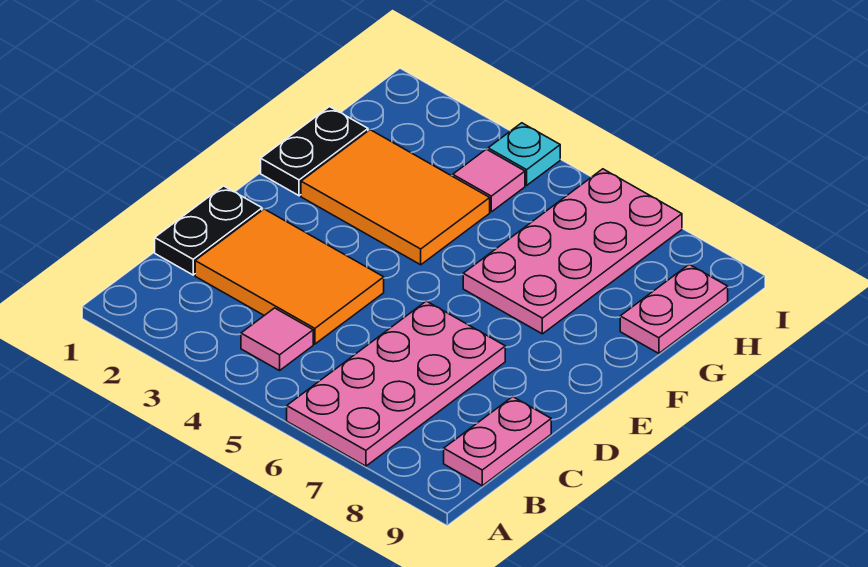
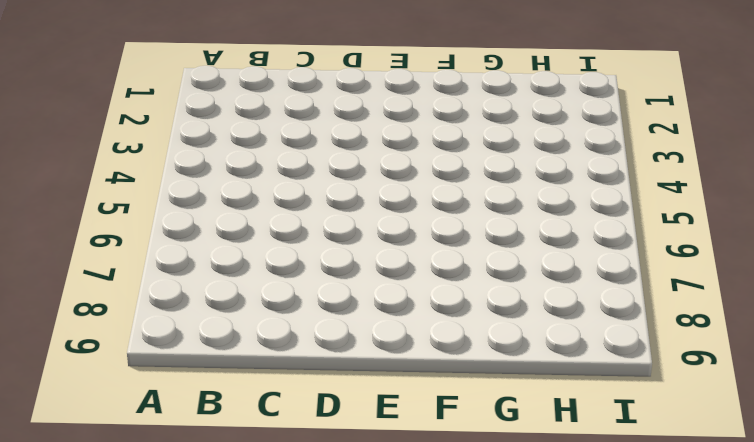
none -> pink 2x4 plate [287,301,505,466]
none -> pink 1x1 tile [241,308,313,371]

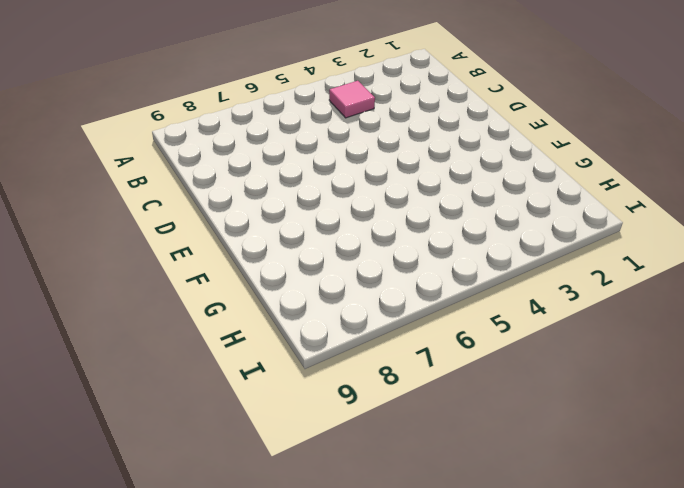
none -> pink 2x4 plate [287,301,505,466]
none -> pink 1x2 plate [444,397,551,486]

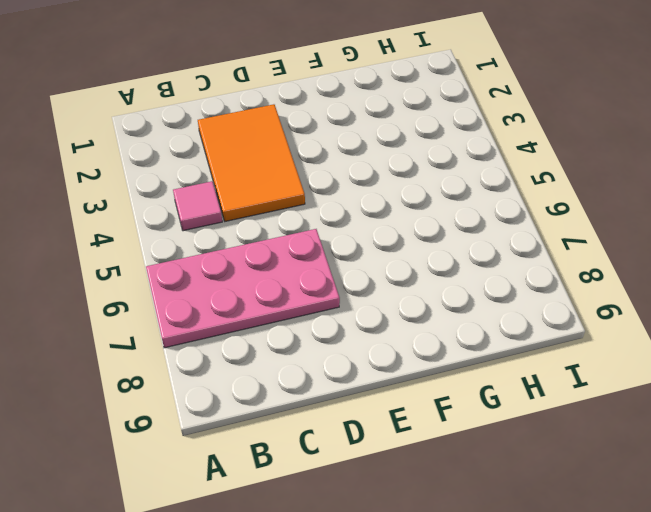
none -> pink 1x2 plate [444,397,551,486]
none -> black 1x2 plate [155,186,262,275]

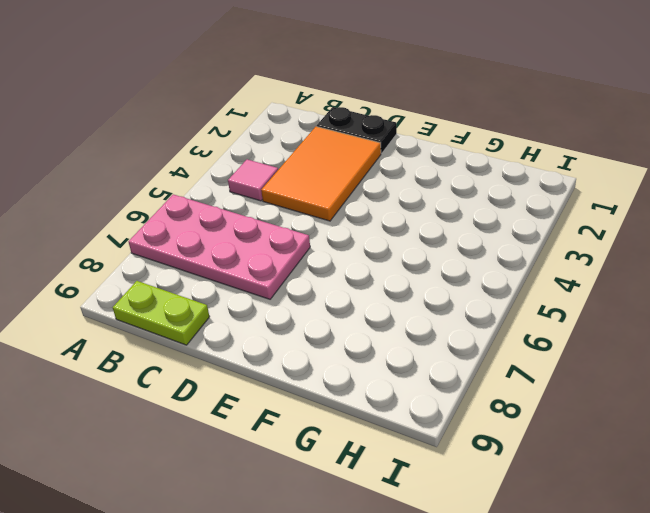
lime 1x2 plate [112,281,210,345] -> pink 1x2 plate [444,397,551,486]
none -> black 1x2 plate [261,107,368,196]
none -> orange 2x3 tile [301,130,490,265]

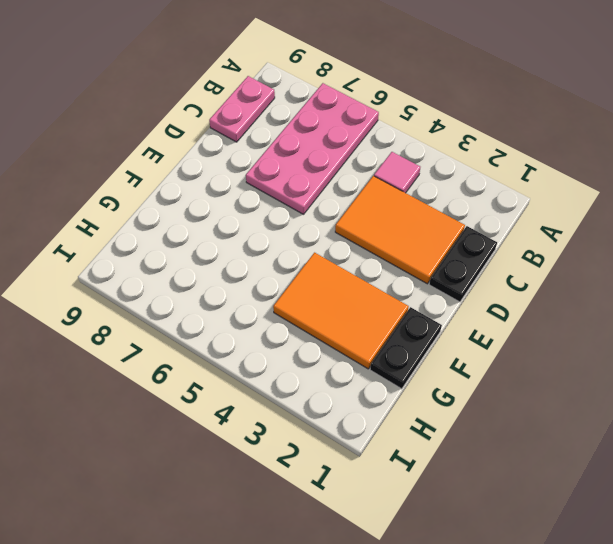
none -> pink 2x4 plate [463,169,682,334]
none -> pink 1x2 plate [620,264,728,353]

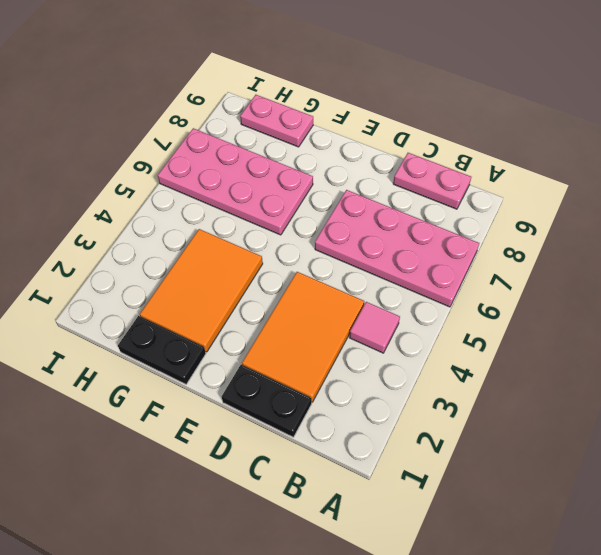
none -> pink 1x1 tile [453,149,525,212]
none -> cyan 1x1 plate [488,123,560,185]

